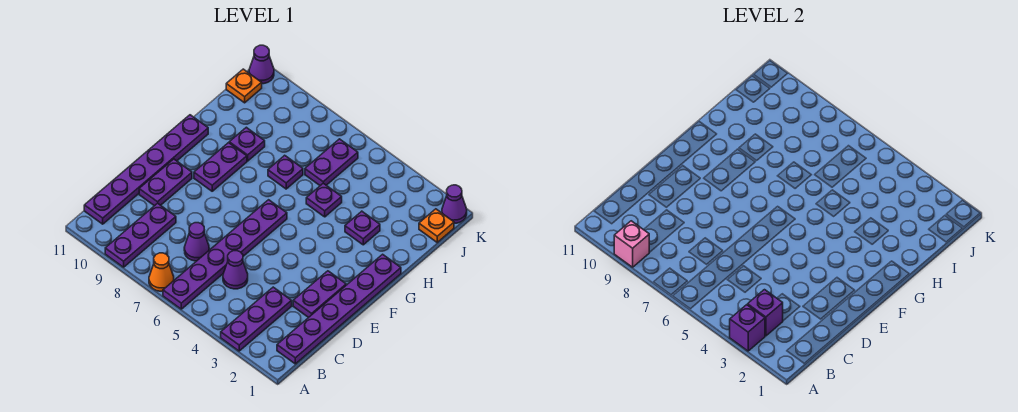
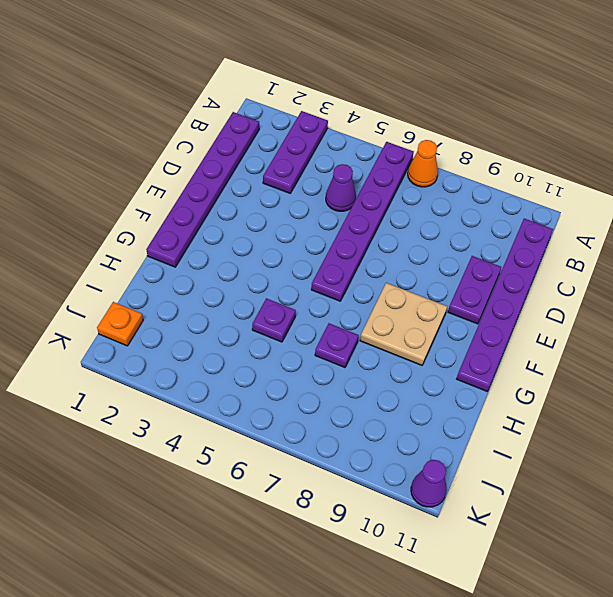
tan 2x2 plate [360,283,447,365] -> purple 1x2 plate [194,143,247,191]
none -> purple 1x3 plate [105,203,176,267]
none -> purple 1x1 cone [184,223,209,261]
none -> purple 1x2 plate [293,271,346,318]

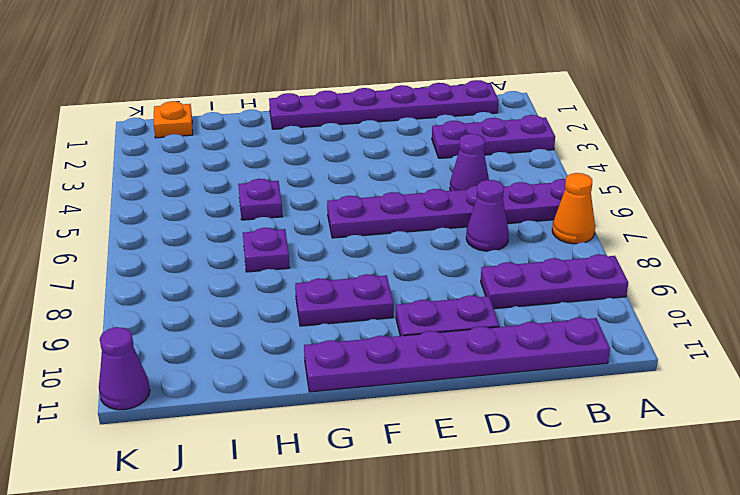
none -> purple 1x2 plate [293,271,346,318]
none -> purple 1x1 plate [345,211,380,245]
none -> purple 1x1 plate [229,127,265,161]

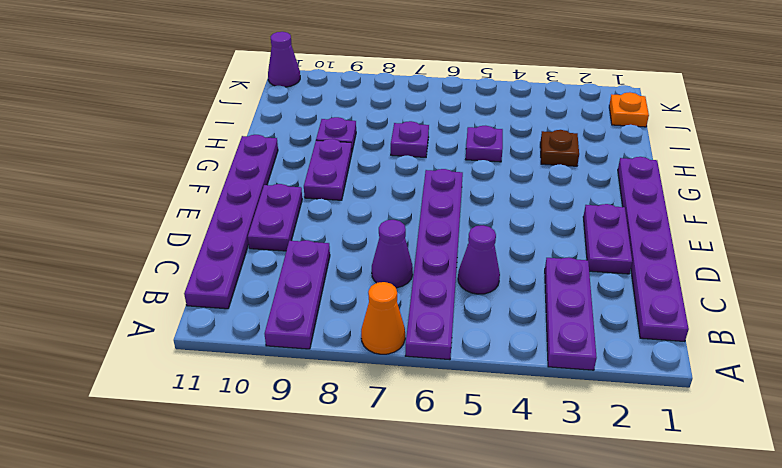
brown 1x1 plate [540,130,579,166] -> purple 1x1 plate [345,211,380,245]
none -> purple 1x2 plate [305,139,358,186]
none -> orange 1x1 plate [226,69,262,103]
none -> purple 1x1 cone [442,185,467,223]

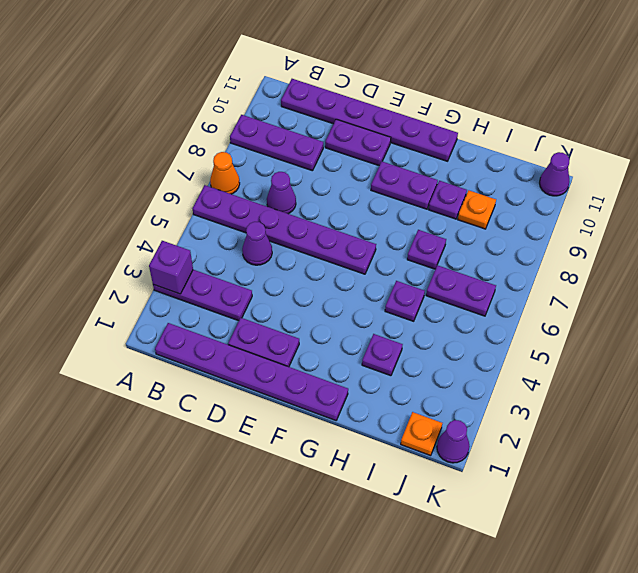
orange 1x1 plate [458,190,496,229] -> orange 1x1 plate moved to [226,69,262,103]
none -> pink 1x1 brick [614,221,649,267]
none -> purple 1x1 brick [748,290,783,336]

